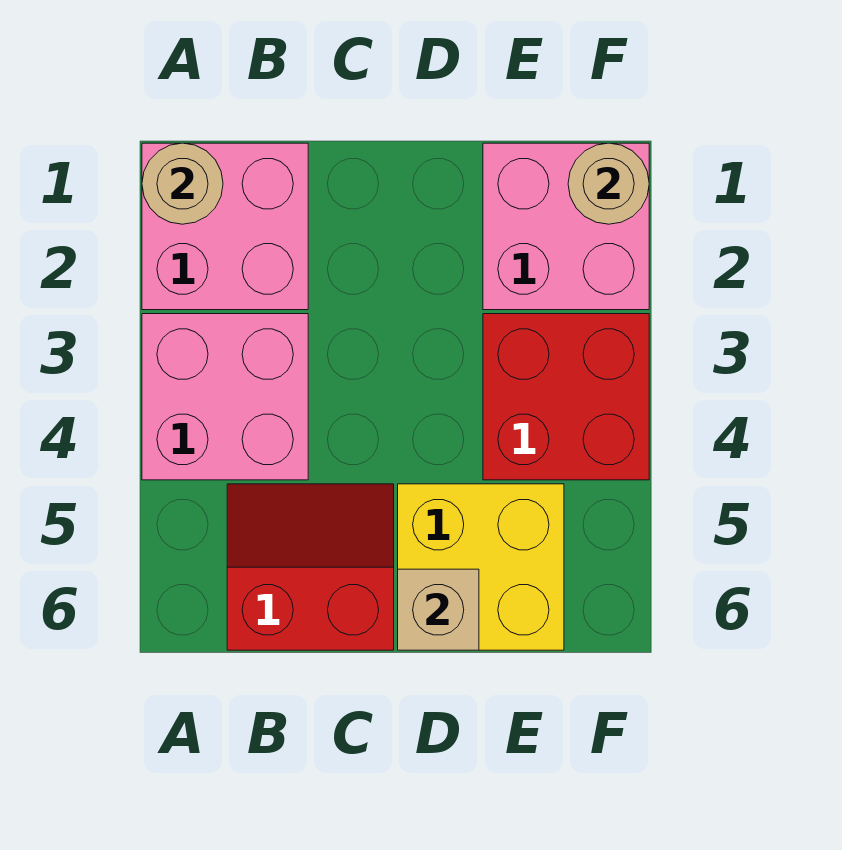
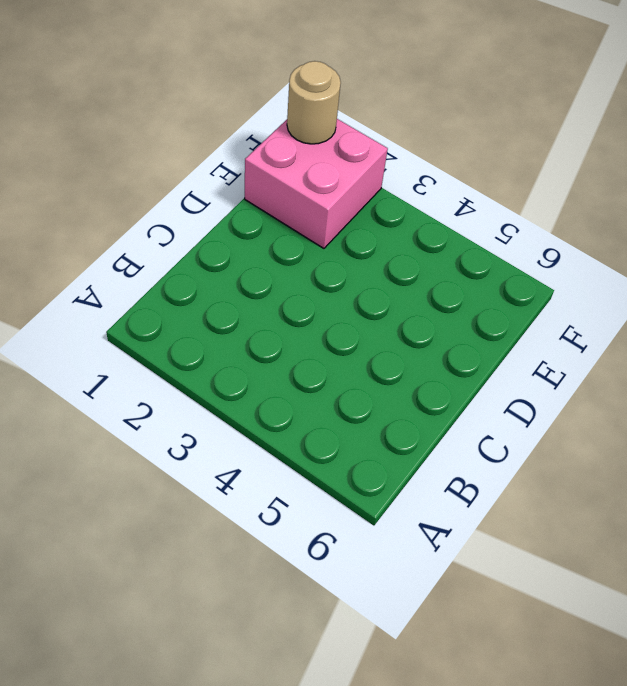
none -> pink 2x2 brick [142,143,308,310]
none -> pink 2x2 brick [142,314,308,480]

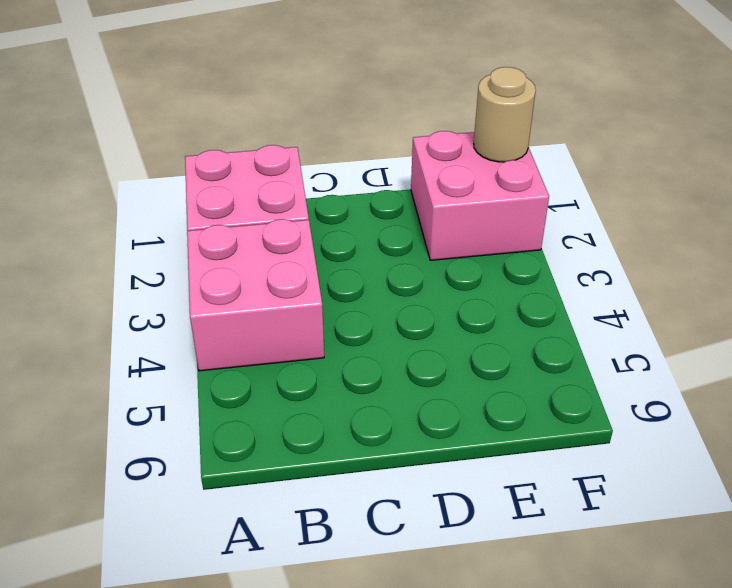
none -> red 2x2 slope [227,484,394,650]
none -> yellow 2x2 brick [398,484,564,650]

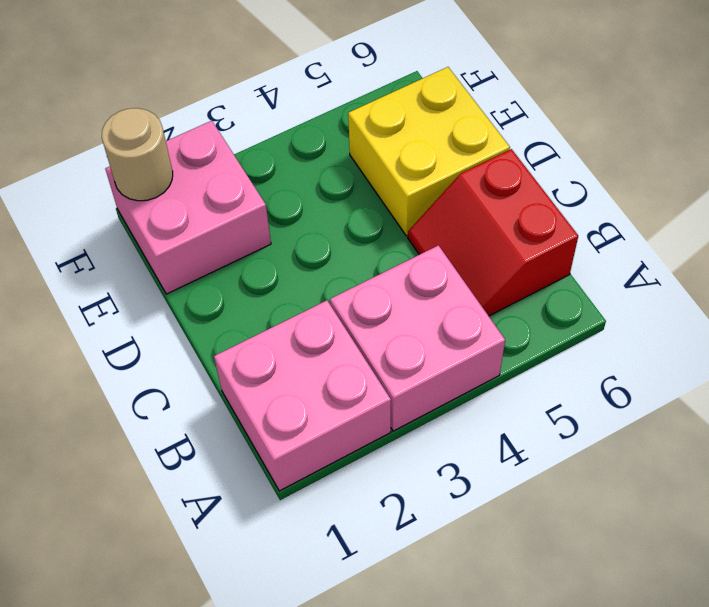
none -> red 2x2 brick [483,314,649,480]
none -> tan 1x1 round brick [142,143,223,224]

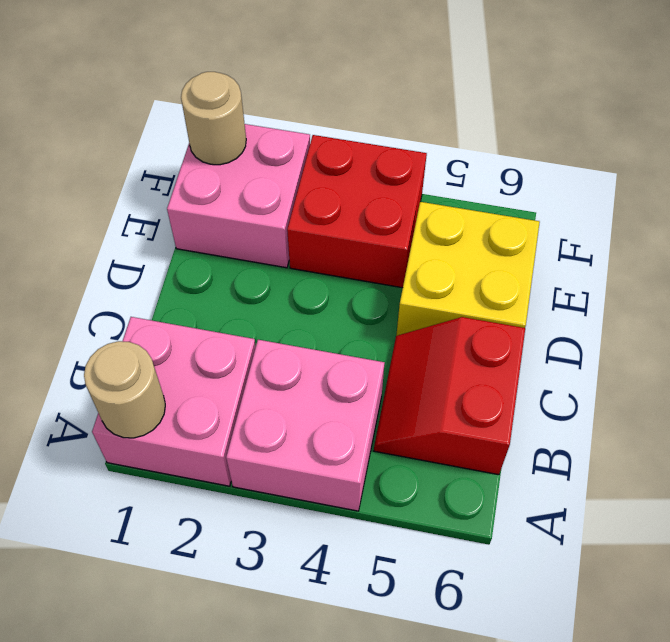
none -> tan 1x1 brick [398,569,479,650]

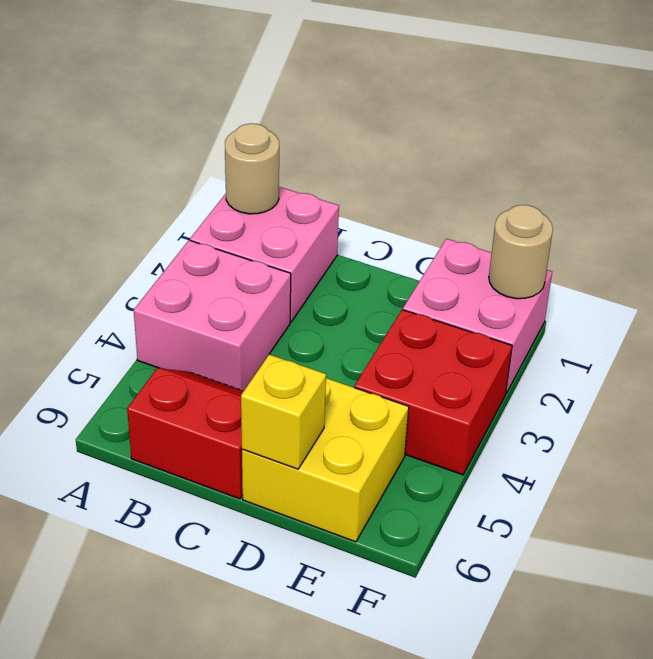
yellow 1x1 brick [241,355,326,469] -> tan 1x1 brick [398,569,479,650]

